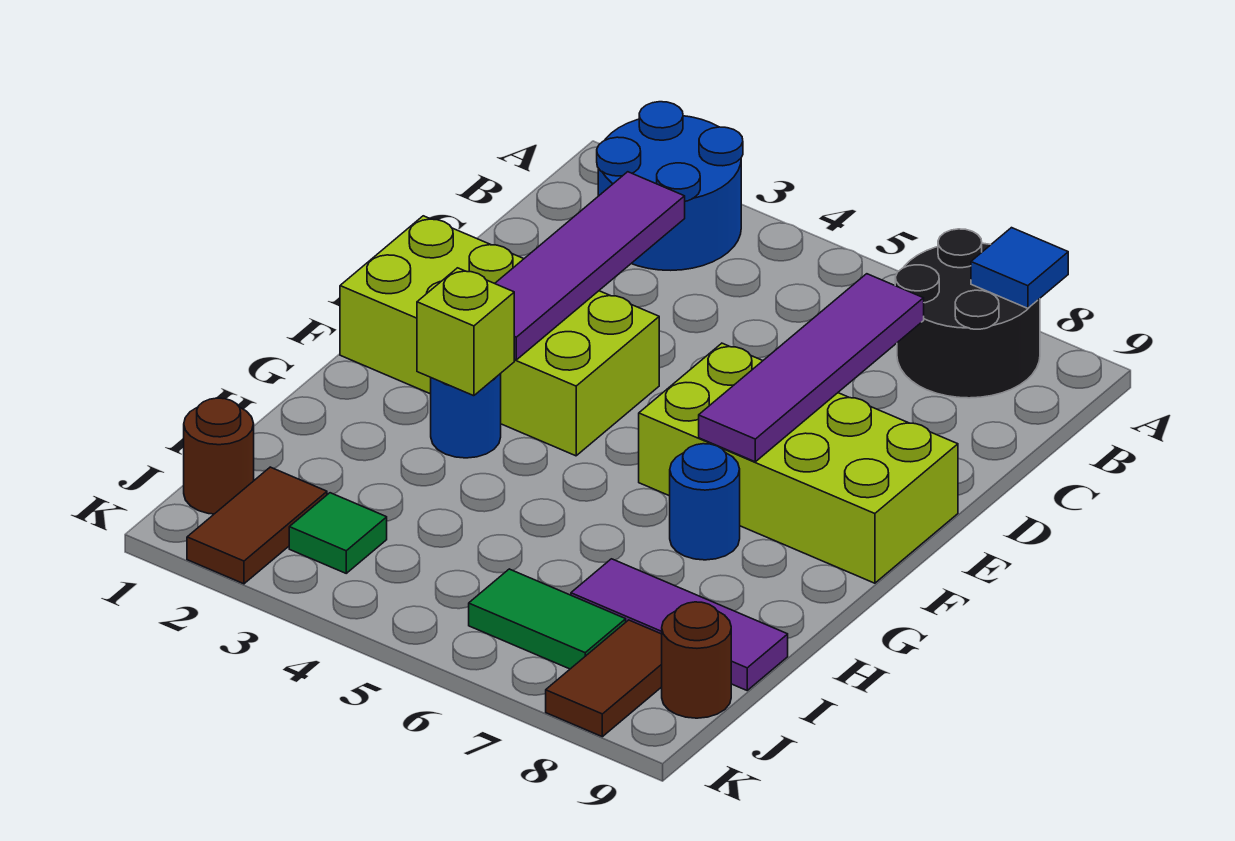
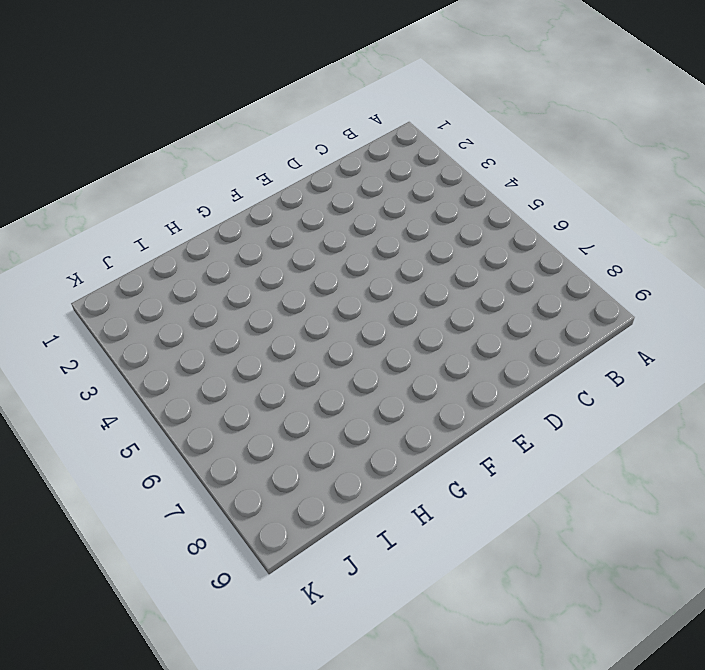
none -> blue 2x2 round brick [597,102,743,270]
none -> black 2x2 round brick [895,229,1040,398]
none -> lime 2x4 brick [340,216,659,456]

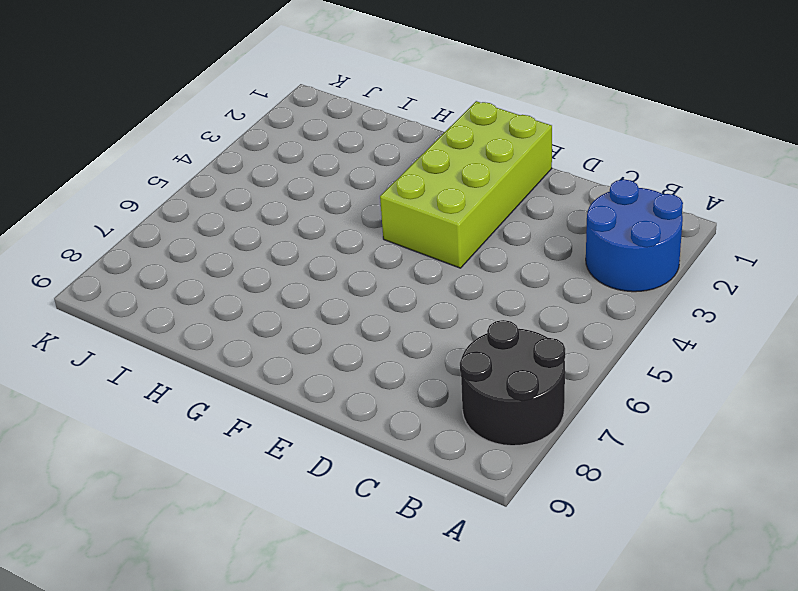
none -> lime 2x4 brick [639,343,958,583]
none -> blue 1x1 round brick [431,374,501,458]
none -> blue 1x1 round brick [670,444,740,560]

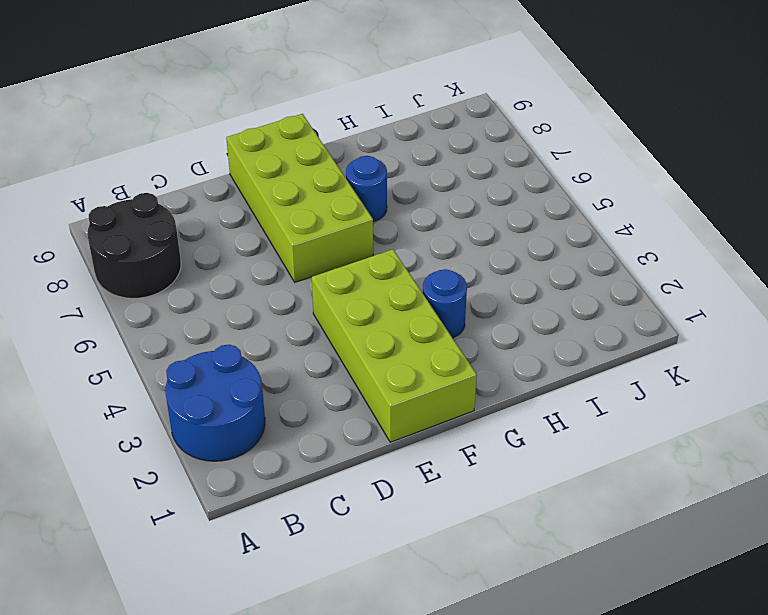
none -> purple 1x3 tile [571,559,788,690]
none -> brown 1x1 round brick [184,398,254,514]
none -> brown 1x2 tile [187,467,327,584]

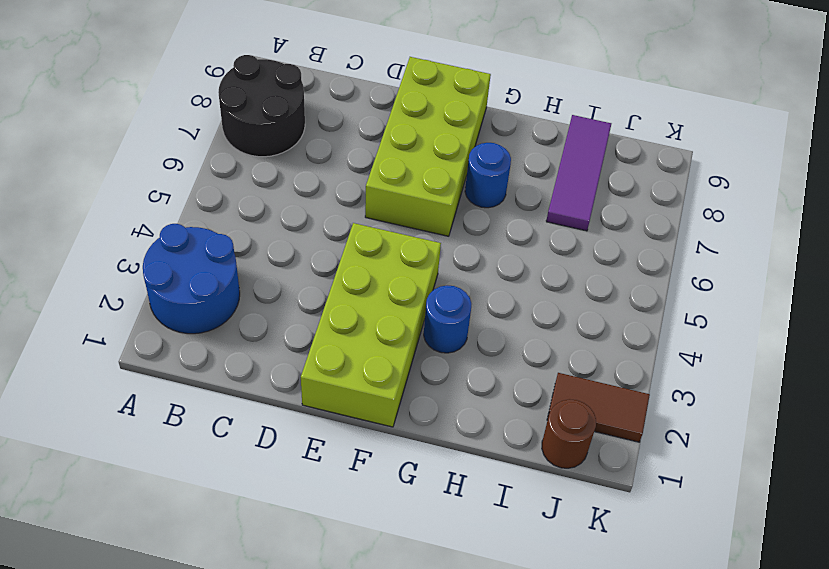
none -> green 1x1 tile [289,493,387,573]
none -> green 1x2 tile [469,569,626,669]
none -> brown 1x2 tile [546,620,662,737]

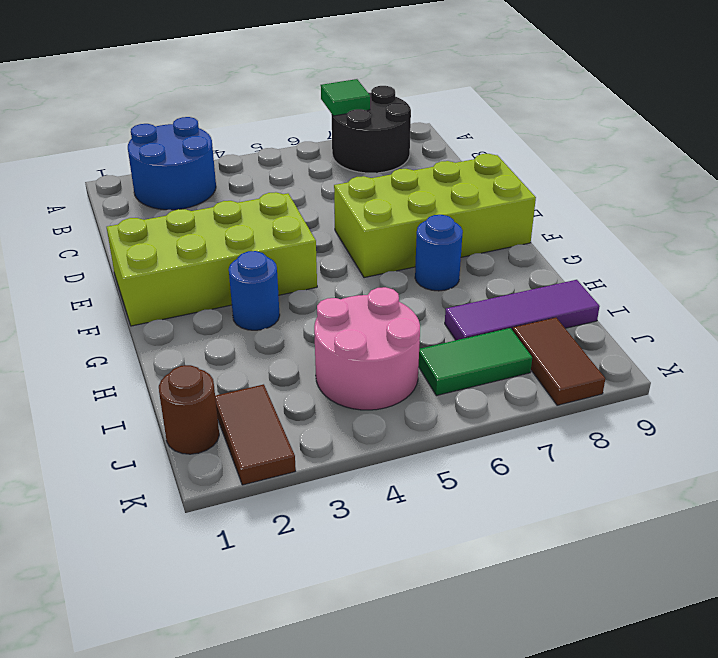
green 1x1 tile [321,79,370,116] -> green 1x1 tile moved to [289,493,387,573]
pink 2x2 round brick [314,287,420,410] -> none
none -> brown 1x1 round brick [662,602,731,718]
none -> blue 1x1 tile [971,228,1068,308]
none -> purple 1x4 tile [495,172,685,360]

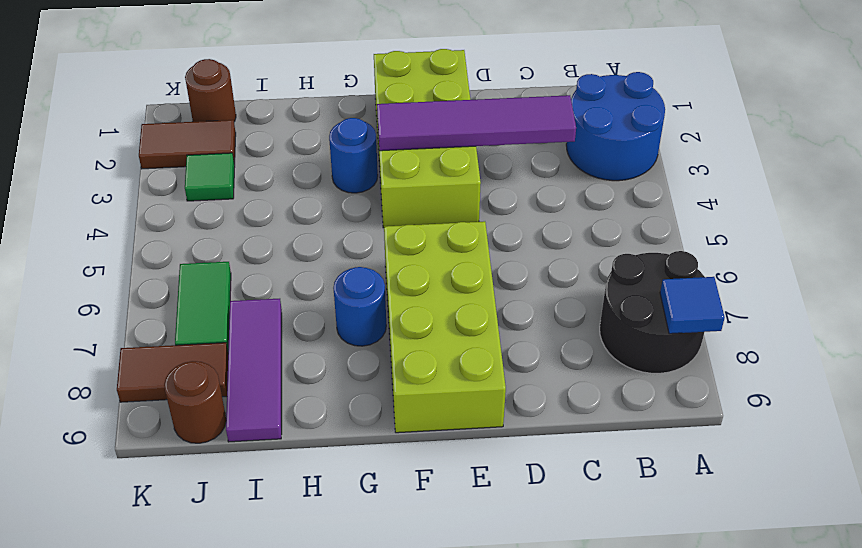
none -> purple 1x4 tile [699,274,924,462]
none -> lime 1x1 brick [417,268,514,396]

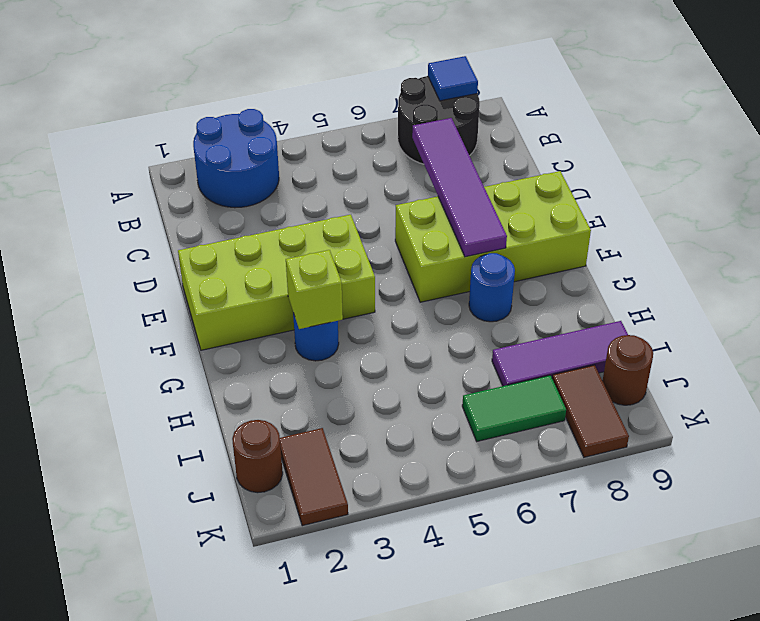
none -> green 1x1 tile [289,493,387,573]
none -> purple 1x4 tile [495,172,685,360]

